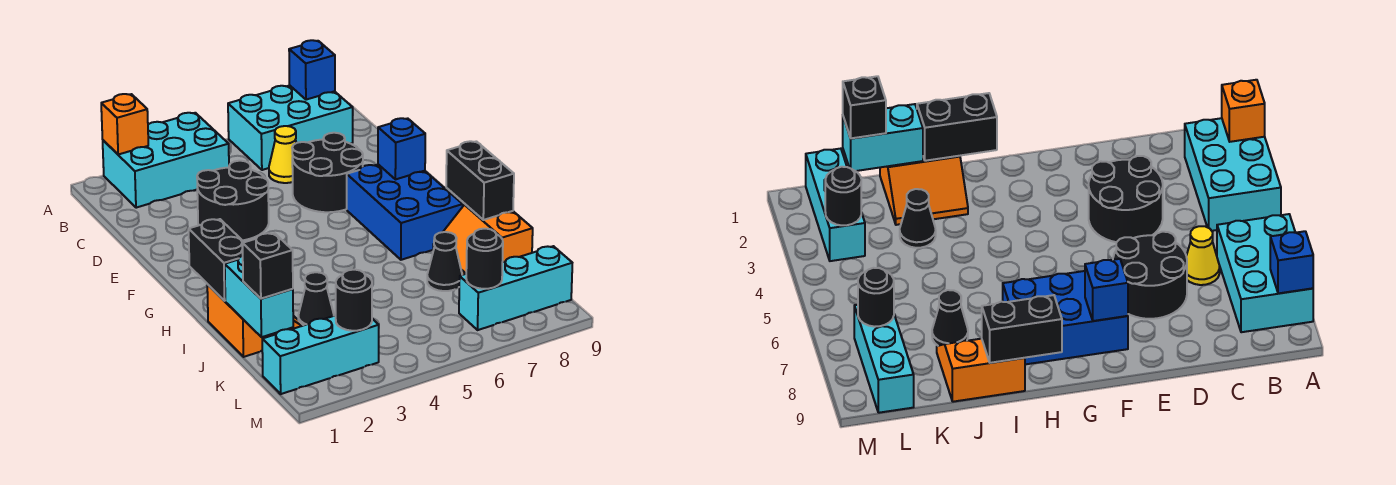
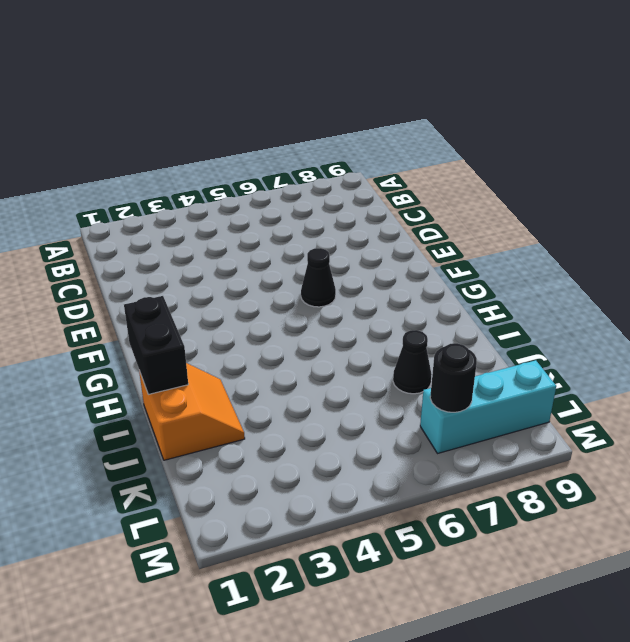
black 1x1 cone [301,248,336,307] -> black 1x1 cone moved to [298,272,334,325]
none -> cyan 2x3 brick [103,113,229,208]
none -> cyan 2x3 brick [228,85,353,170]
none -> yellow 1x1 cone [269,126,296,183]

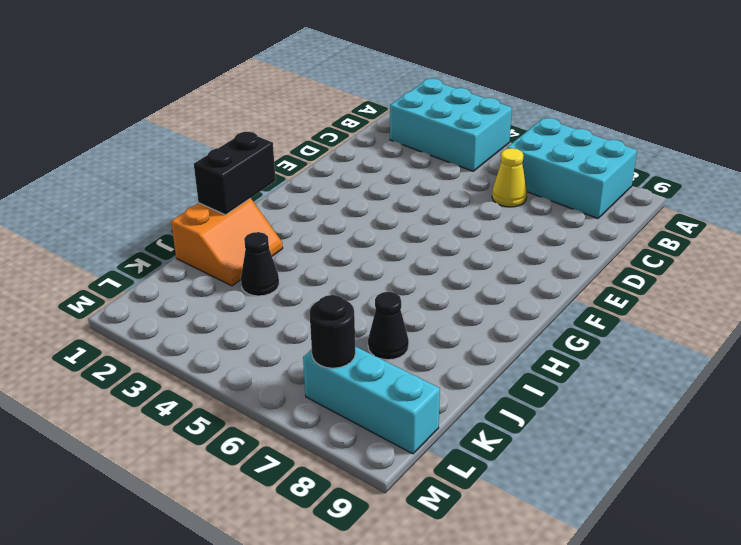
none -> black 2x2 round brick [197,161,269,240]
none -> black 2x2 round brick [292,133,363,212]
none -> blue 2x3 brick [347,165,463,260]

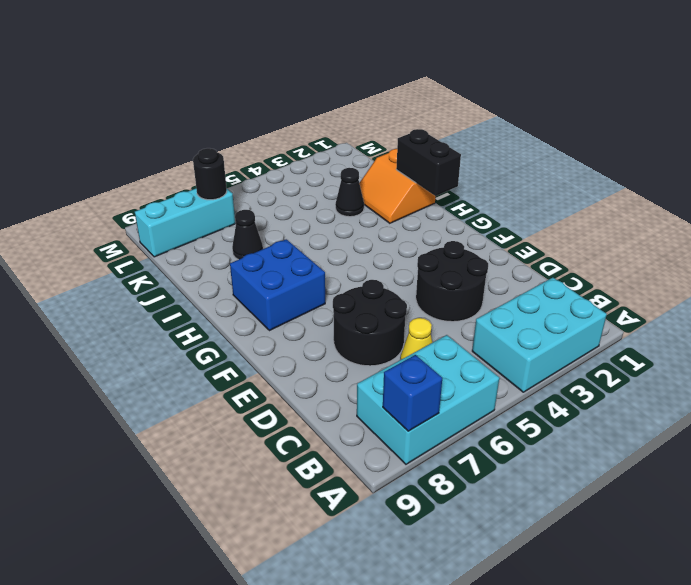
blue 2x2 brick [230,239,325,331] -> blue 2x3 brick [347,165,463,260]
none -> orange 2x2 slope [433,204,533,275]
none -> cyan 1x3 brick [262,315,379,394]
none -> orange 1x1 brick [101,94,148,154]

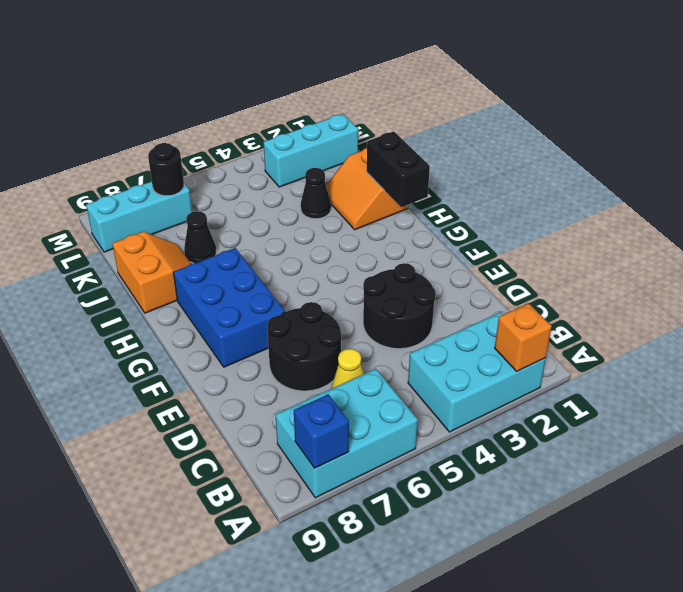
none -> blue 1x1 brick [378,118,425,179]
none -> black 1x2 brick [446,141,514,220]
none -> cyan 1x2 brick [225,256,293,337]

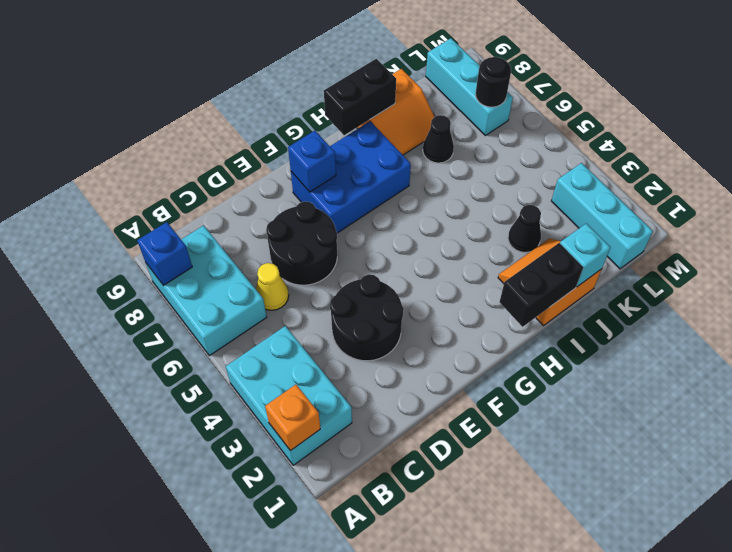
cyan 1x1 brick [560,223,611,287] -> cyan 1x2 brick [225,256,293,337]
none -> black 1x1 round brick [336,270,372,331]
none -> black 1x1 brick [243,233,293,299]

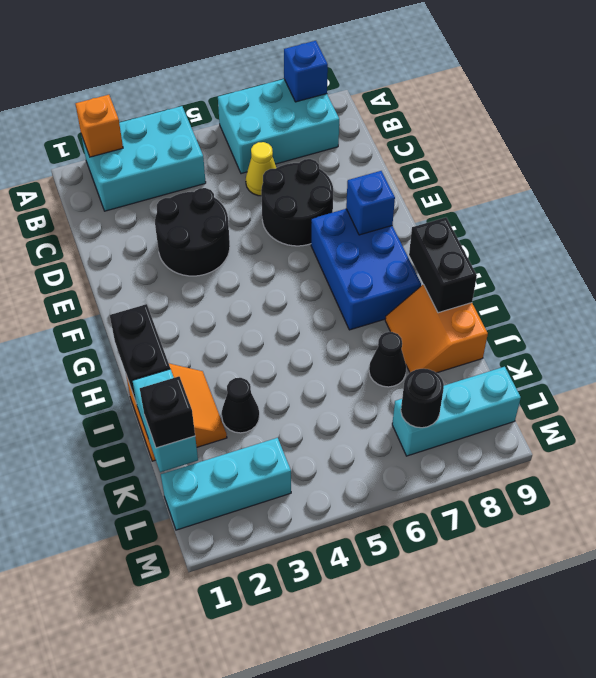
none -> black 1x1 round brick [336,270,372,331]

